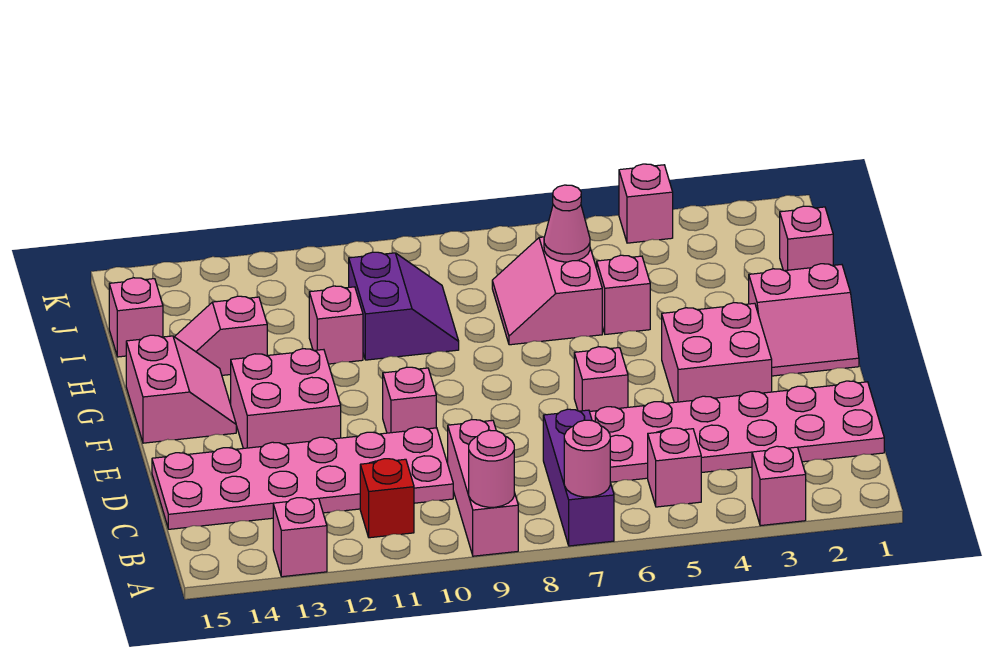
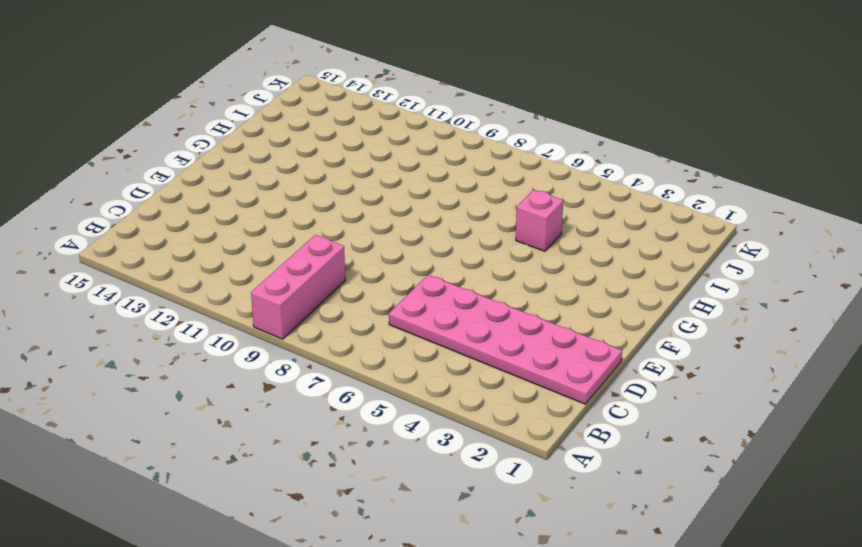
none -> pink 1x1 brick [752,446,806,526]
none -> purple 1x3 brick [543,409,614,546]
none -> pink 1x1 brick [273,498,327,577]

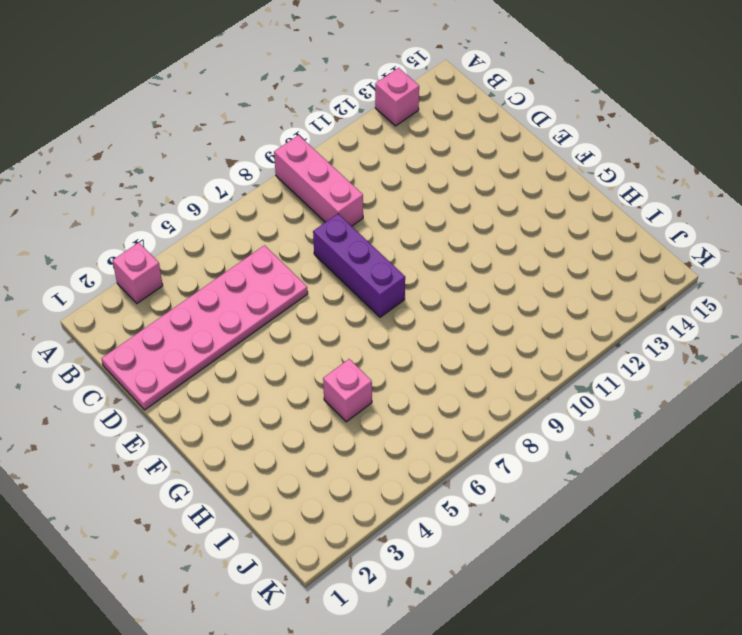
purple 1x3 brick [313,214,405,317] -> purple 1x3 brick moved to [543,409,614,546]
none -> pink 1x1 brick [648,428,701,507]
none -> red 1x1 brick [360,459,414,538]
none -> pink 2x6 plate [152,427,453,529]

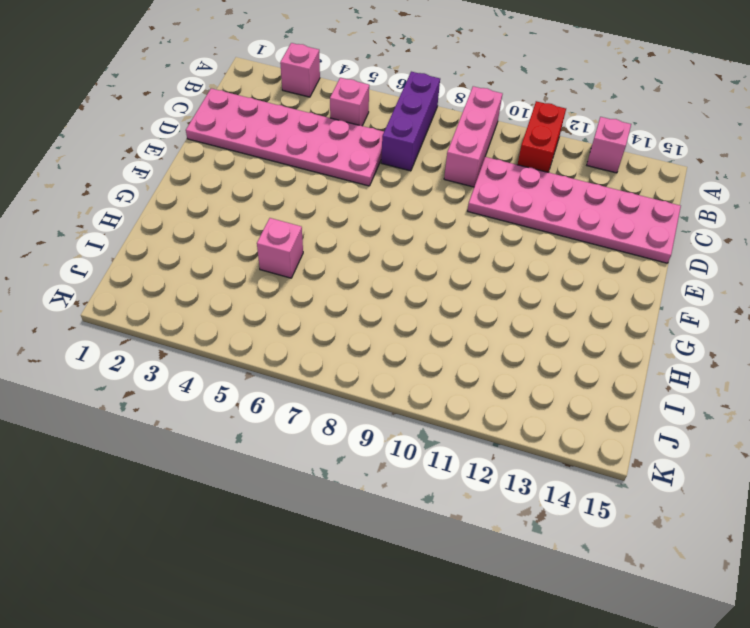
red 1x2 brick [517,101,566,172] -> red 1x1 brick [360,459,414,538]
none -> pink 2x2 brick [662,303,772,402]
none -> pink 1x1 brick [574,347,628,411]
none -> pink 1x1 brick [383,367,436,433]

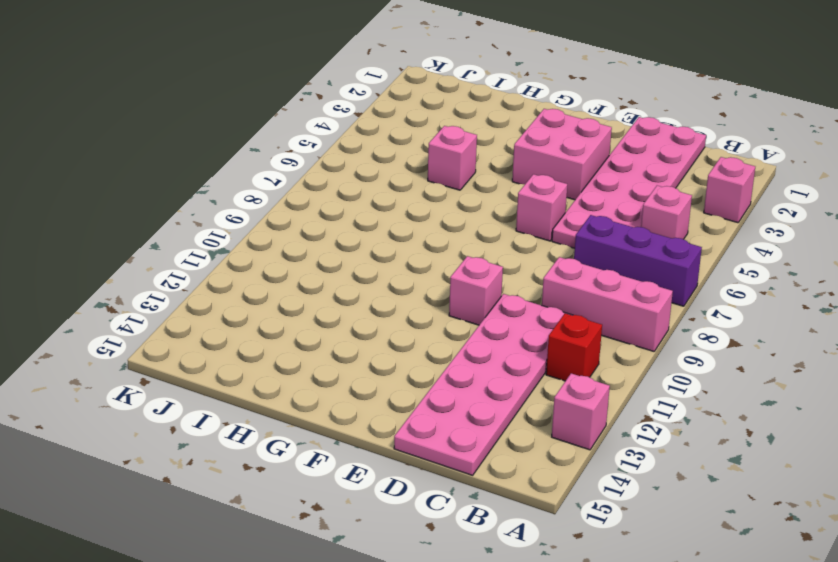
none -> pink 2x2 brick [231,349,341,448]
none -> pink 2x2 slope [749,264,859,376]
none -> pink 2x2 slope [126,335,236,443]

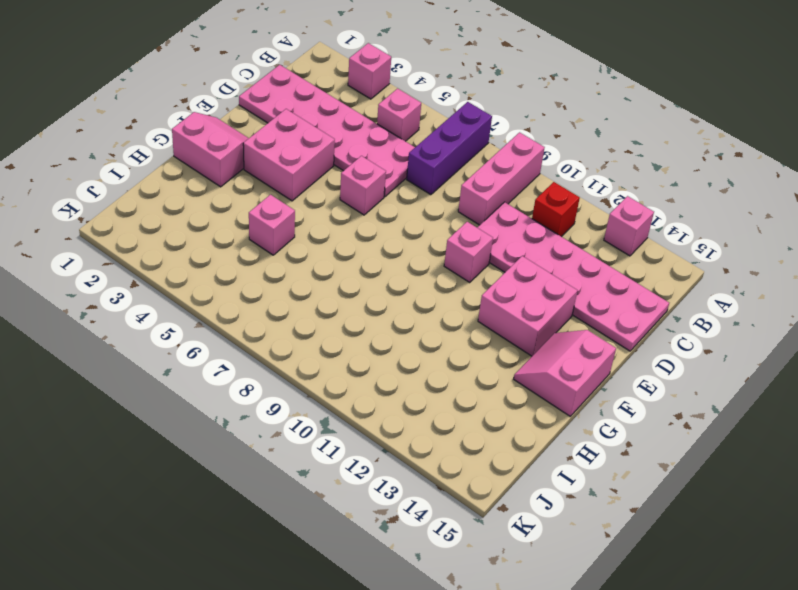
none -> pink 2x2 slope [492,237,602,345]
none -> purple 2x2 slope [349,252,459,360]
none -> pink 1x1 brick [309,286,363,364]

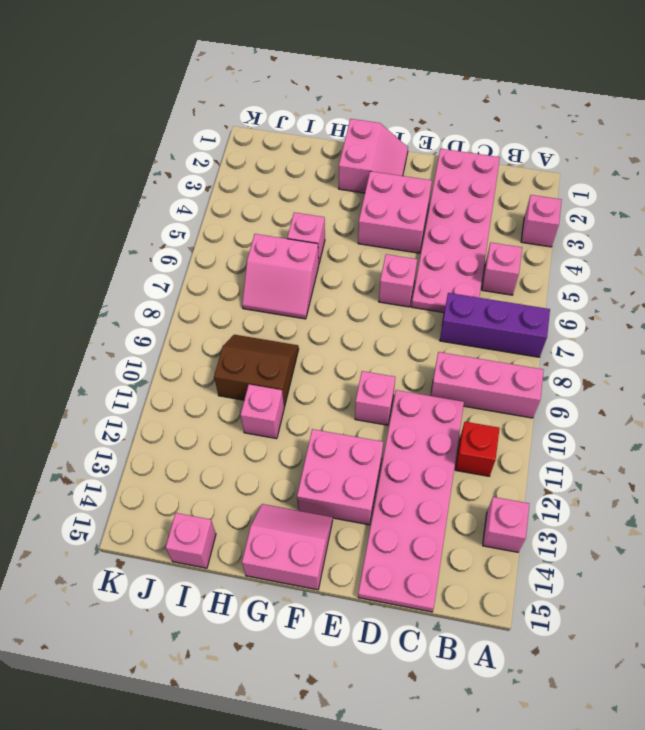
brown 2x2 slope [214,335,299,407] -> purple 2x2 slope [349,252,459,360]
none -> pink 1x2 slope [175,296,267,375]
none -> pink 1x1 brick [780,206,833,271]
none -> pink 1x1 brick [619,164,673,243]

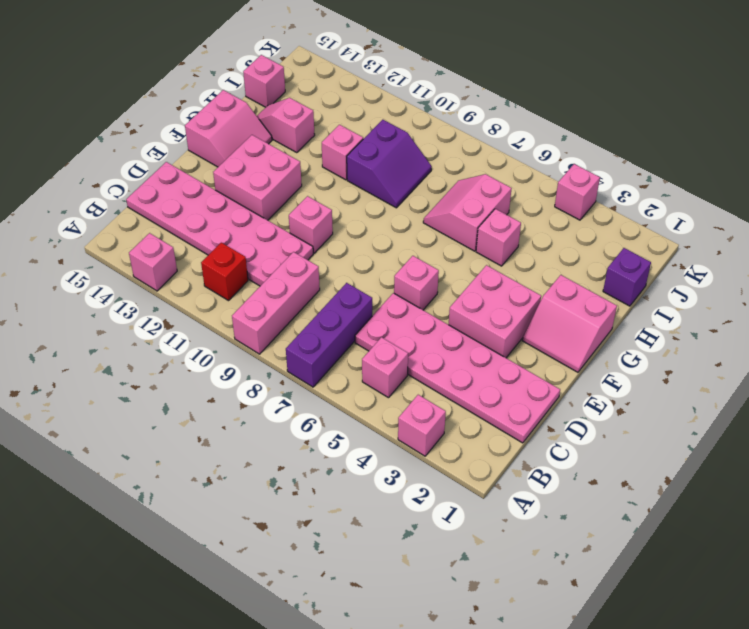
purple 1x1 brick [603,248,651,306] -> pink 1x1 brick [780,206,833,271]
none -> pink 1x1 round brick [564,420,610,497]
none -> pink 1x1 round brick [469,430,514,507]
none -> pink 1x1 cone [544,185,590,262]

